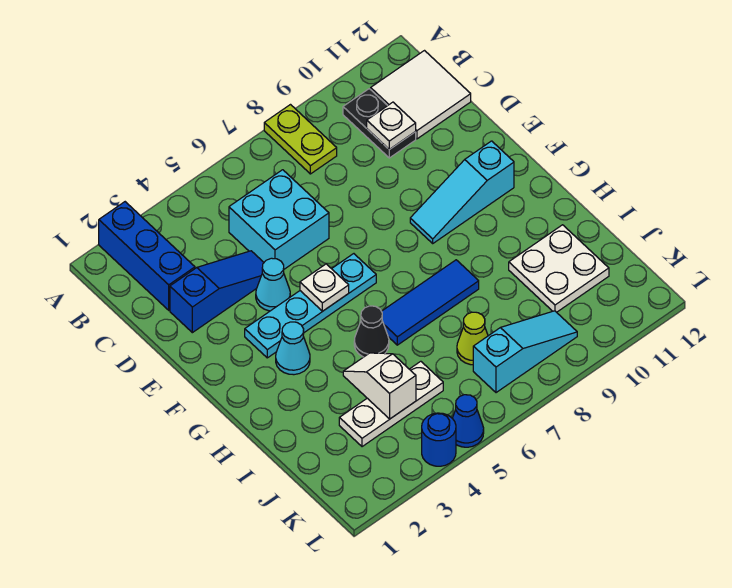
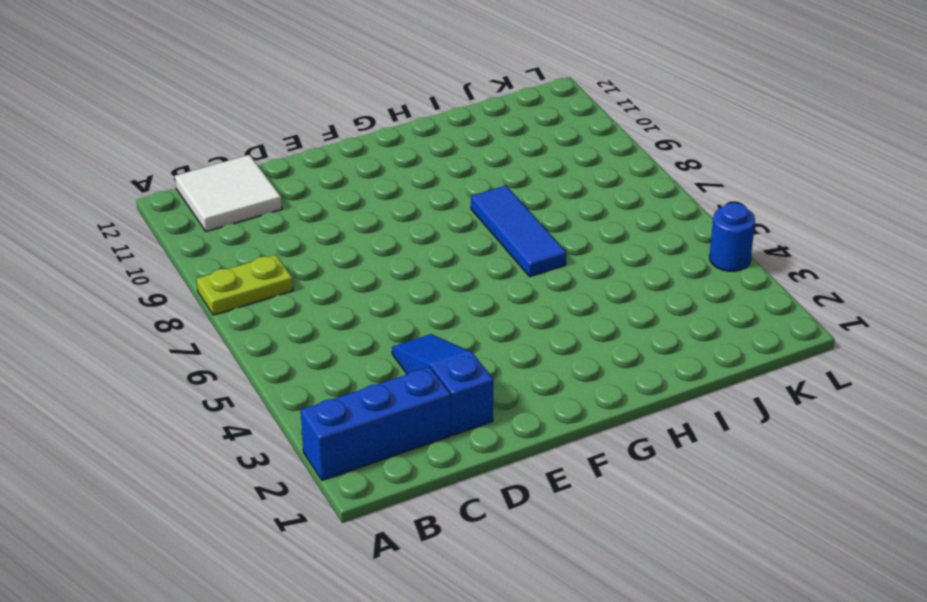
none -> black 1x2 plate [343,89,416,158]
none -> cyan 2x2 brick [229,170,329,269]
none -> cyan 1x1 cone [256,258,290,311]

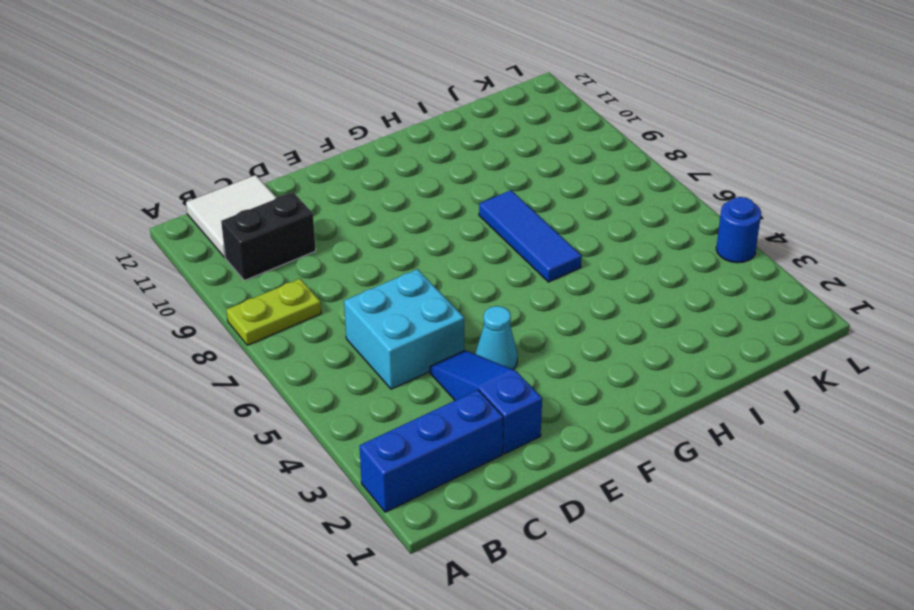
black 1x2 brick [221,192,316,281] -> black 1x2 plate [343,89,416,158]
none -> cyan 1x4 plate [245,254,376,358]
none -> cyan 1x3 slope [410,141,514,243]
none -> cyan 1x1 cone [276,322,310,375]

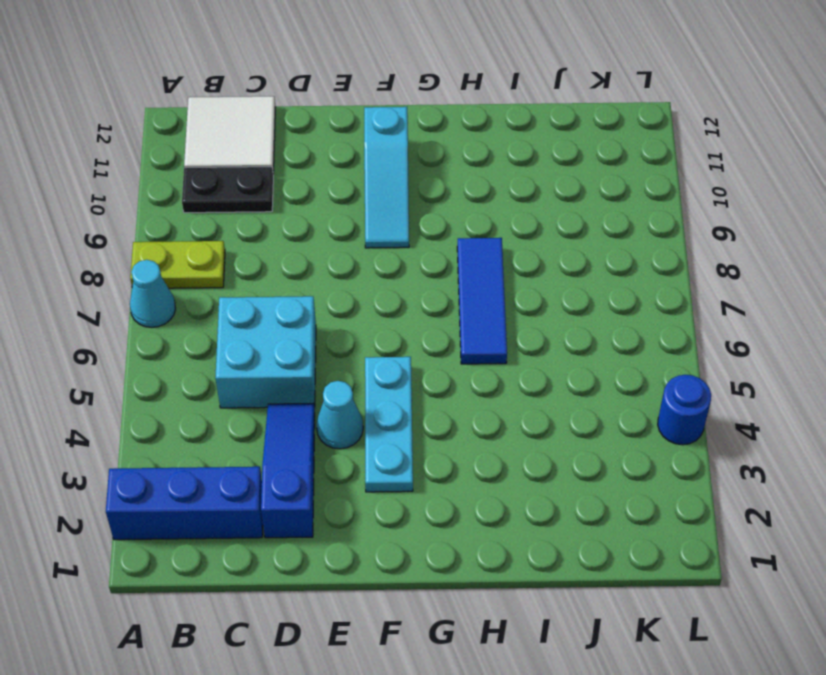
cyan 1x1 cone [130,260,176,327] -> cyan 1x1 cone moved to [276,322,310,375]
cyan 1x3 plate [365,357,413,492] -> cyan 1x4 plate [245,254,376,358]
none -> black 1x1 cone [354,306,389,357]
none -> white 2x2 plate [509,225,609,312]
none -> white 1x3 plate [339,361,443,447]

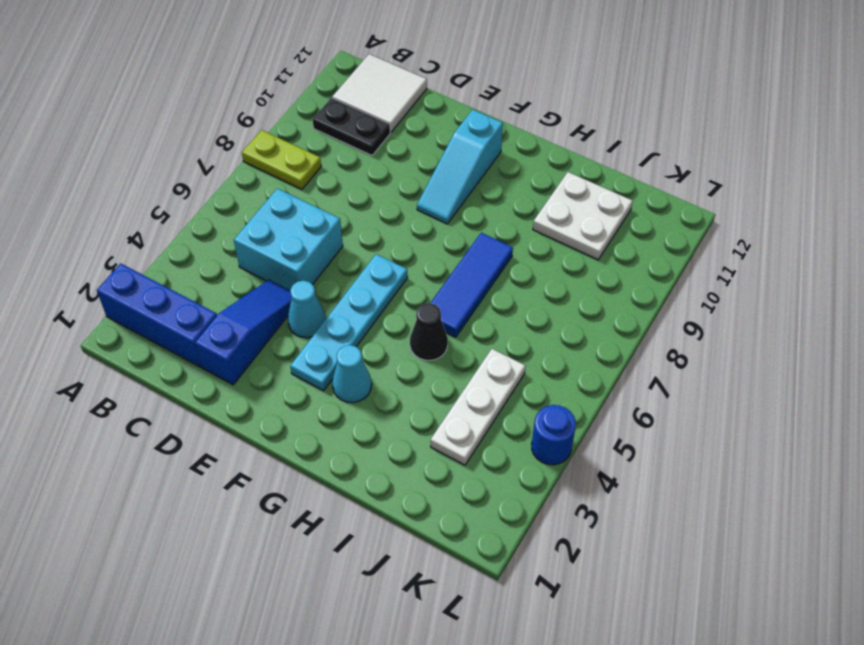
none -> lime 1x1 cone [457,312,488,365]
none -> cyan 1x3 slope [473,311,577,393]
none -> blue 1x1 cone [452,395,484,447]

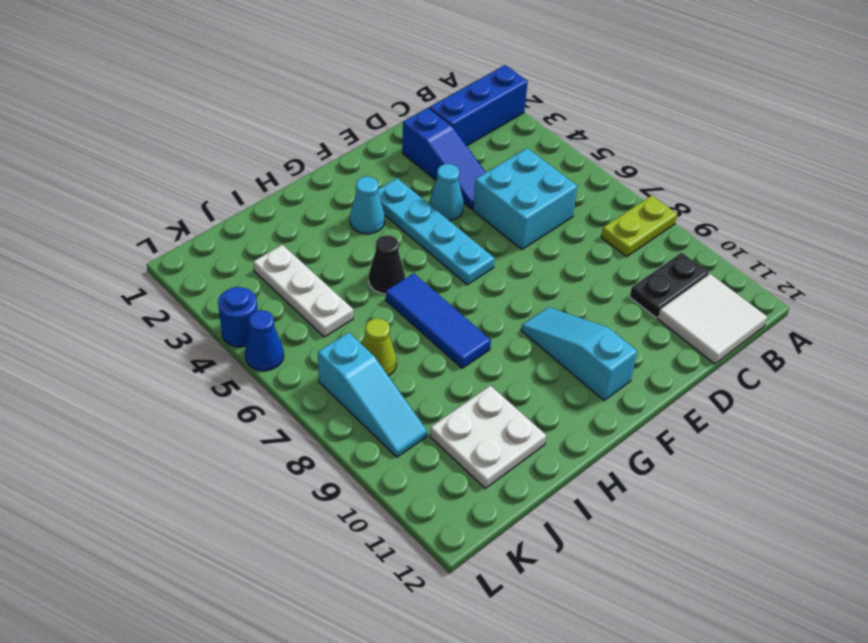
none -> white 1x1 plate [367,102,416,149]
none -> white 1x1 plate [300,264,349,311]
none -> white 1x2 slope [343,353,416,419]

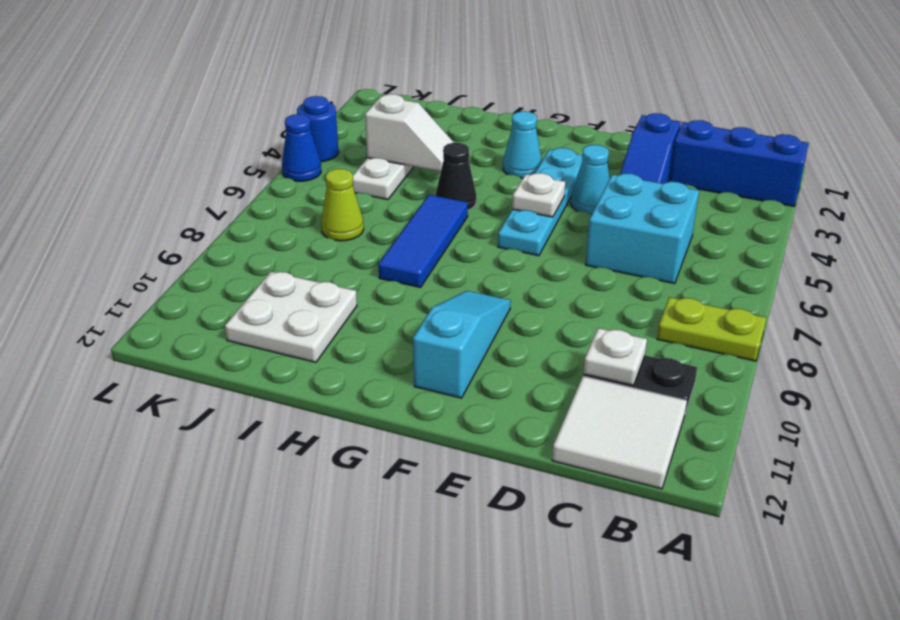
none -> cyan 1x3 slope [473,311,577,393]

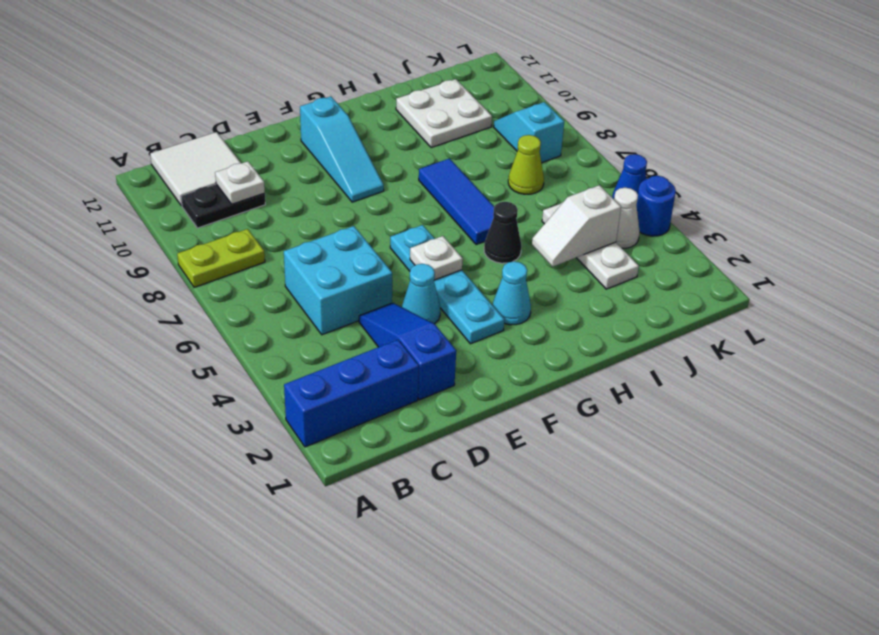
white 1x1 cone [614,188,640,248] -> none
cyan 1x2 slope [494,102,564,163] -> cyan 1x3 slope [473,311,577,393]

